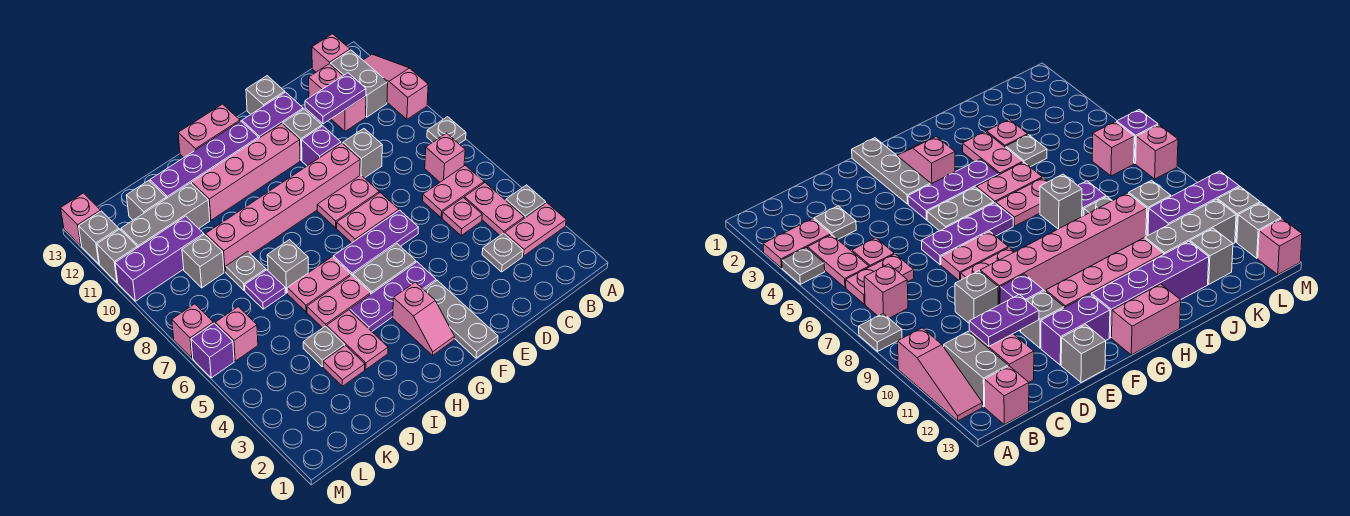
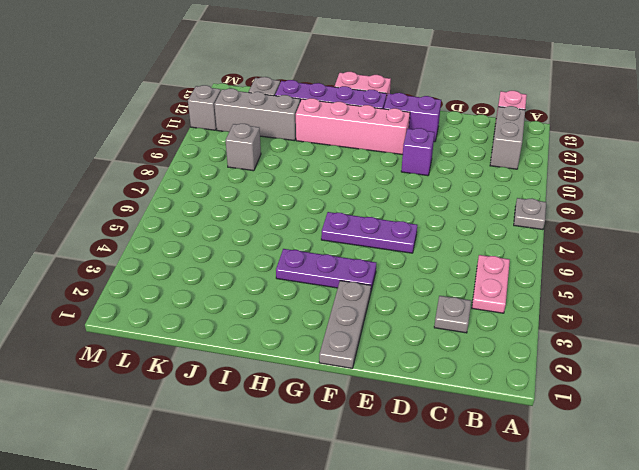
none -> pink 1x2 plate [505,203,566,256]
none -> grey 1x1 plate [506,185,546,218]
none -> pink 1x3 slope [363,54,428,119]
none -> pink 1x2 plate [423,165,484,218]

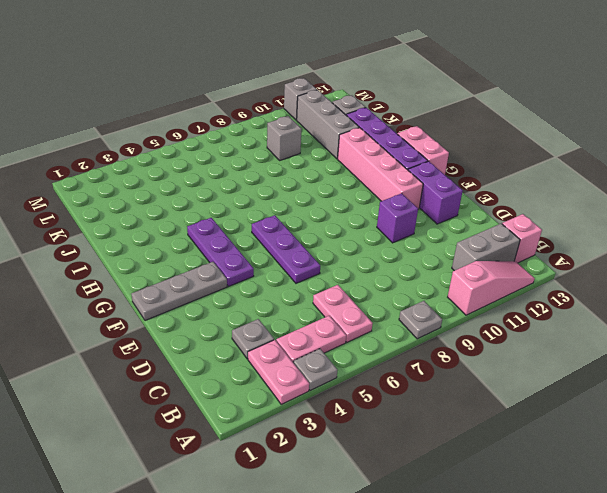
none -> pink 1x1 brick [425,133,465,182]
none -> pink 1x1 plate [442,198,482,236]
none -> pink 1x2 brick [309,64,366,131]
none -> grey 1x1 brick [343,129,382,178]

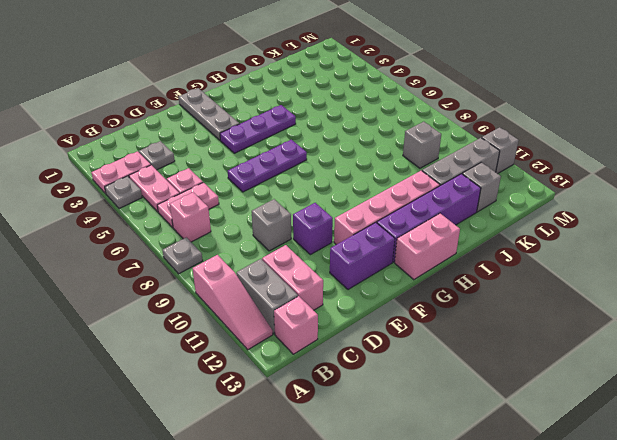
none -> pink 1x2 plate [337,193,399,243]
none -> pink 1x2 plate [317,175,379,228]
none -> pink 1x6 brick [206,143,360,272]
none -> grey 1x1 brick [283,109,322,160]

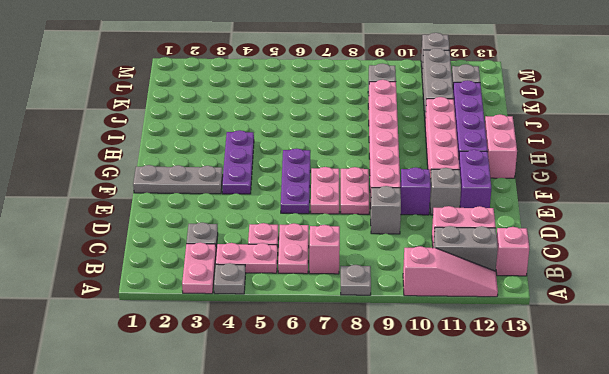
none -> grey 1x1 brick [246,76,285,114]
none -> grey 1x2 plate [353,244,416,294]
none -> pink 1x2 slope [393,282,454,355]
none -> pink 1x2 plate [307,275,371,328]

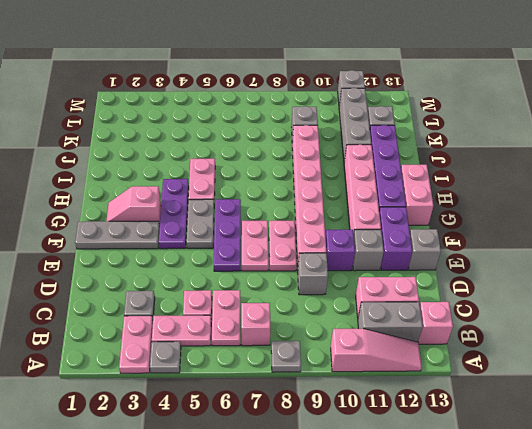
none -> pink 1x2 plate [287,257,351,312]
none -> pink 1x2 plate [327,310,388,369]
none -> grey 1x1 brick [267,240,308,293]
none -> pink 1x1 plate [323,346,365,386]

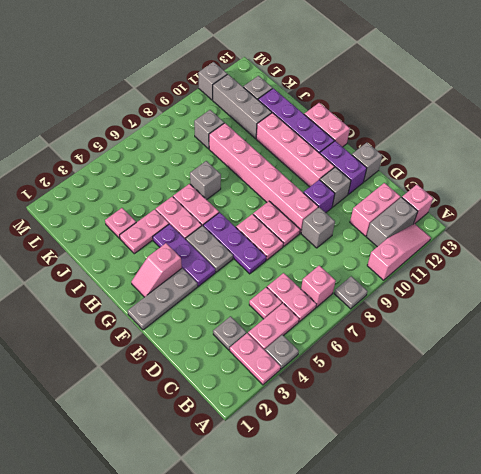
none -> grey 1x1 plate [303,326,345,367]
none -> purple 1x1 plate [245,270,285,309]
none -> grey 1x1 plate [226,251,266,290]
none -> purple 1x3 brick [115,216,204,301]

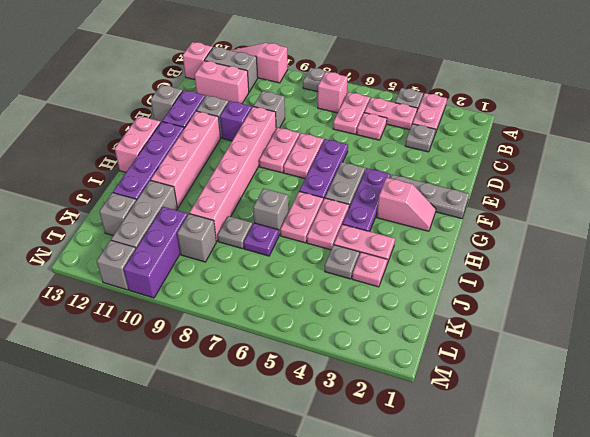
none -> pink 1x1 brick [215,307,258,361]
none -> purple 1x1 brick [191,323,234,378]
none -> pink 1x1 brick [172,304,213,358]
none -> grey 1x1 brick [79,211,119,264]

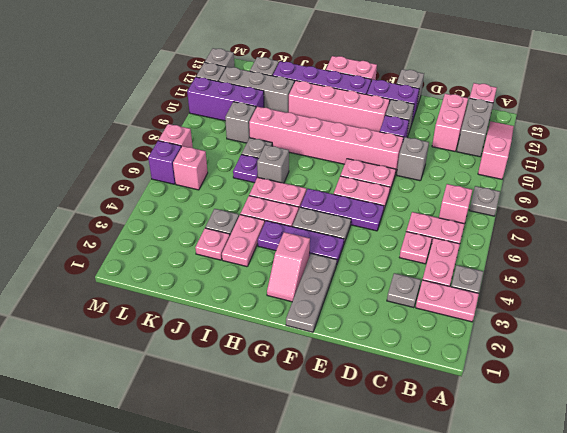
none -> pink 1x1 brick [61,193,101,246]
none -> purple 1x2 plate [305,73,366,124]

